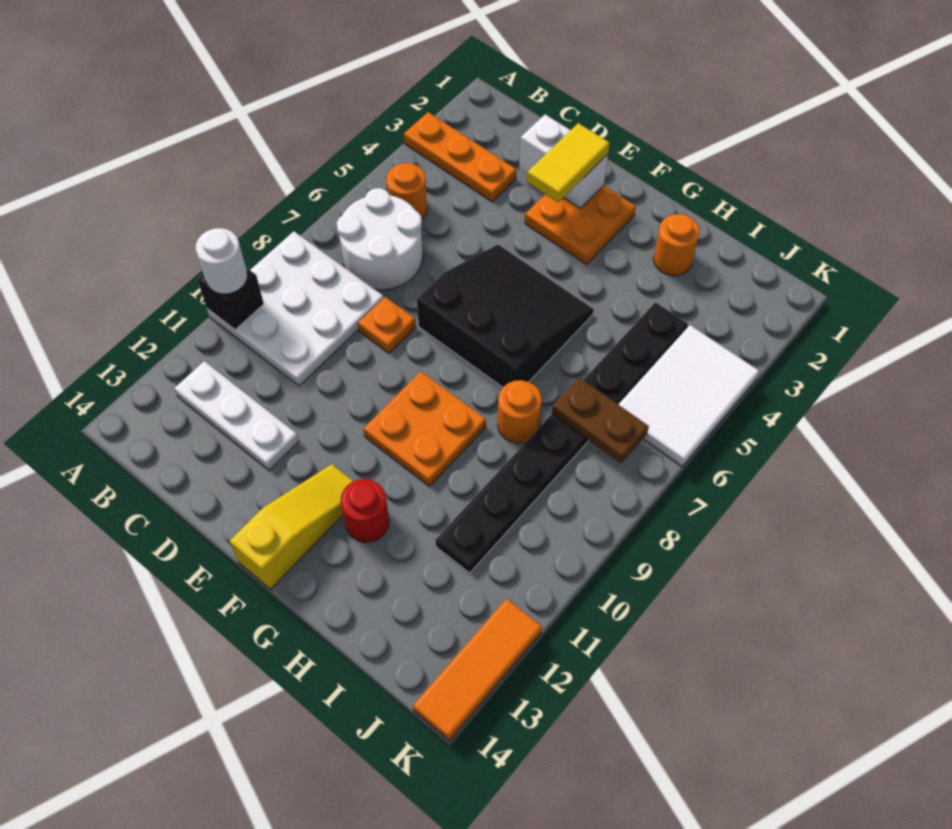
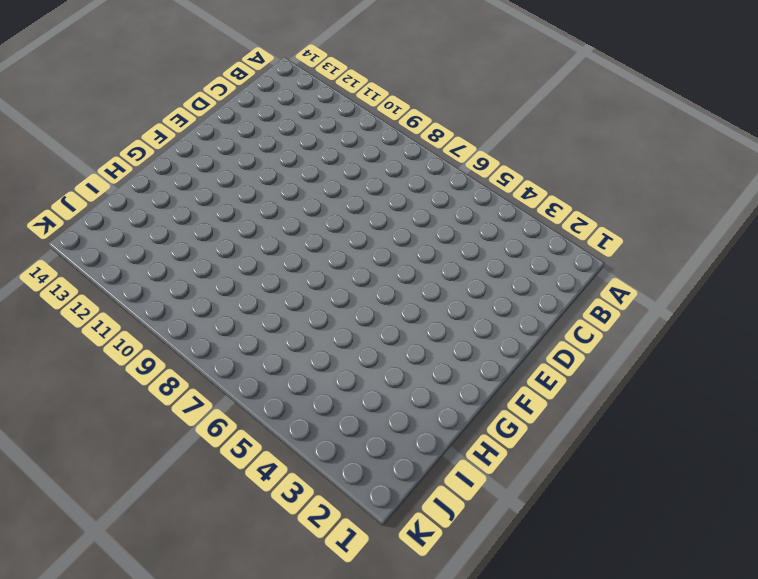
none -> orange 1x3 plate [404,112,516,202]
none -> white 3x3 plate [207,231,384,386]
none -> orange 1x1 round brick [386,163,427,219]

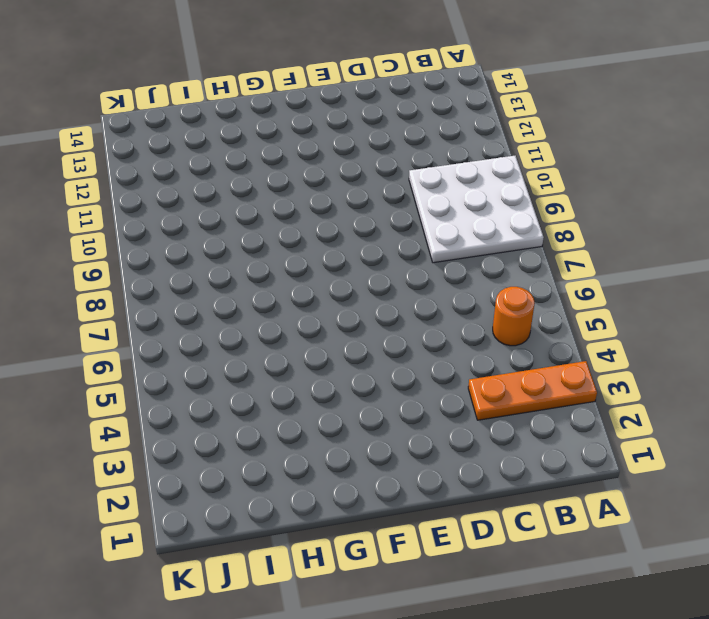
none -> white 2x2 round brick [337,188,423,290]
none -> white 1x3 plate [174,361,299,470]
none -> orange 1x1 plate [358,297,416,353]

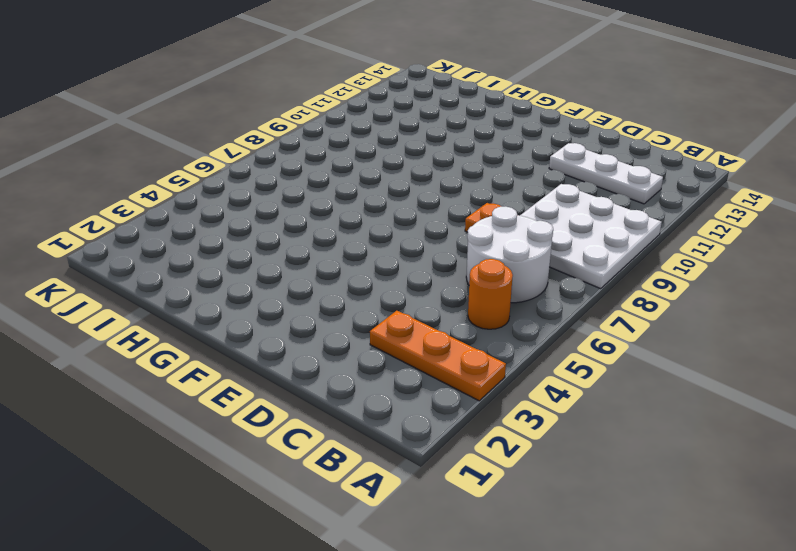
none -> orange 2x2 plate [525,186,636,264]
none -> black 3x3 slope [417,245,594,387]
none -> orange 2x2 plate [363,371,486,486]

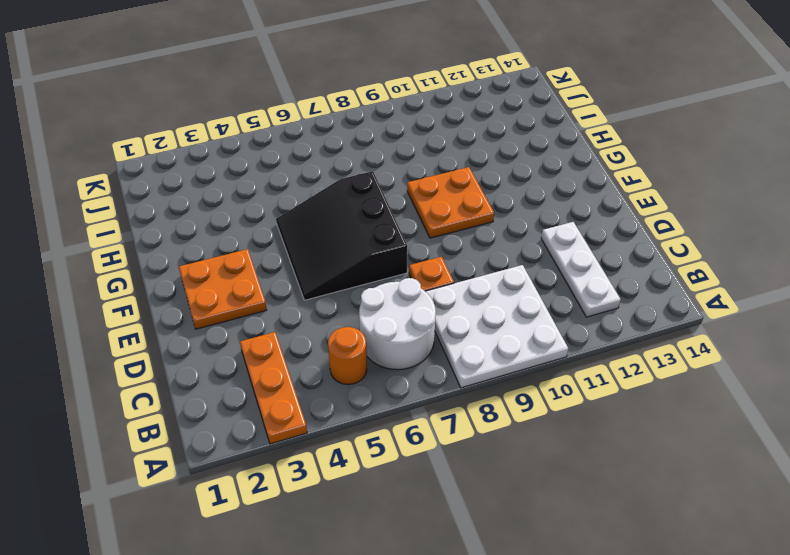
none -> yellow 1x3 slope [230,464,353,589]
none -> red 1x1 round brick [341,479,389,542]
none -> orange 1x1 round brick [653,214,700,276]

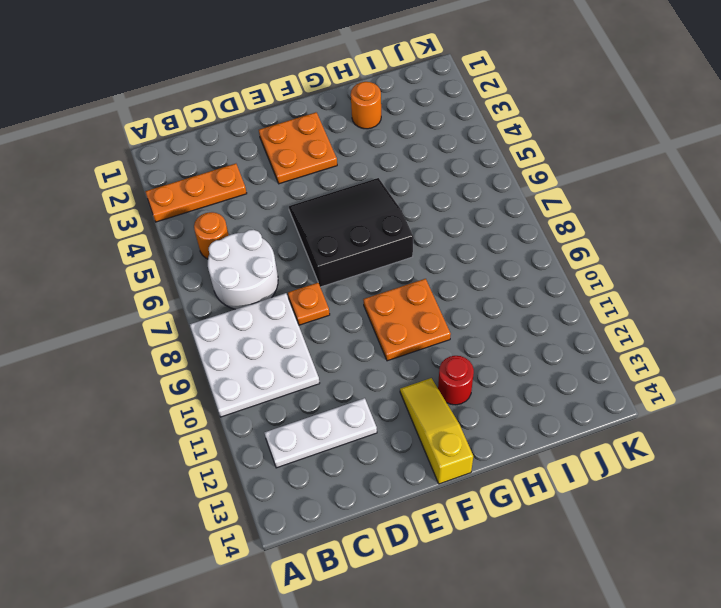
none -> orange 1x1 round brick [498,380,542,443]
none -> black 1x8 plate [435,302,688,573]
none -> white 2x3 tile [618,325,759,466]

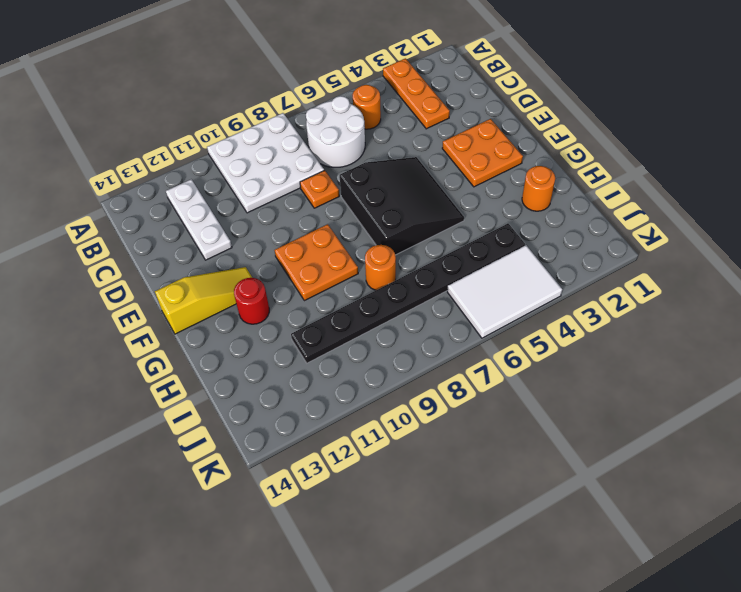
none -> orange 1x3 tile [413,599,542,741]
none -> black 1x1 brick [197,268,264,330]
none -> white 1x2 brick [519,114,608,208]

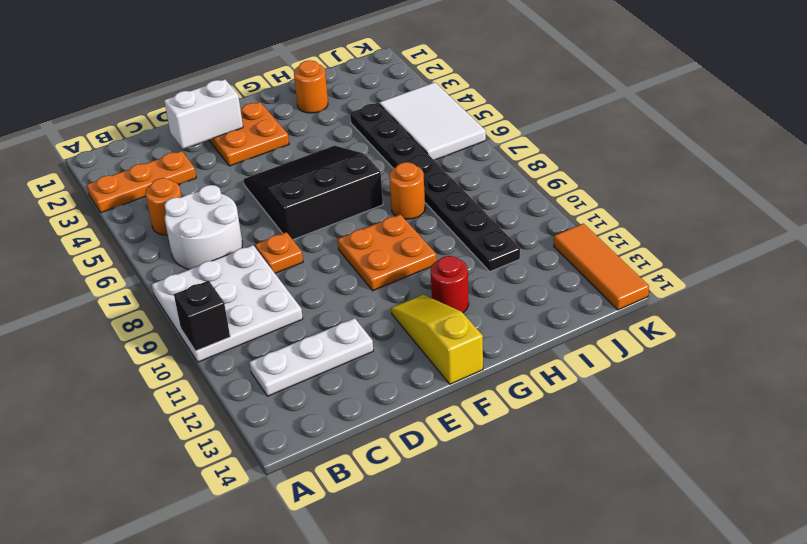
none -> brown 1x2 plate [552,377,649,463]
none -> white 1x1 round brick [196,228,247,294]
none -> yellow 1x2 tile [527,123,610,202]

